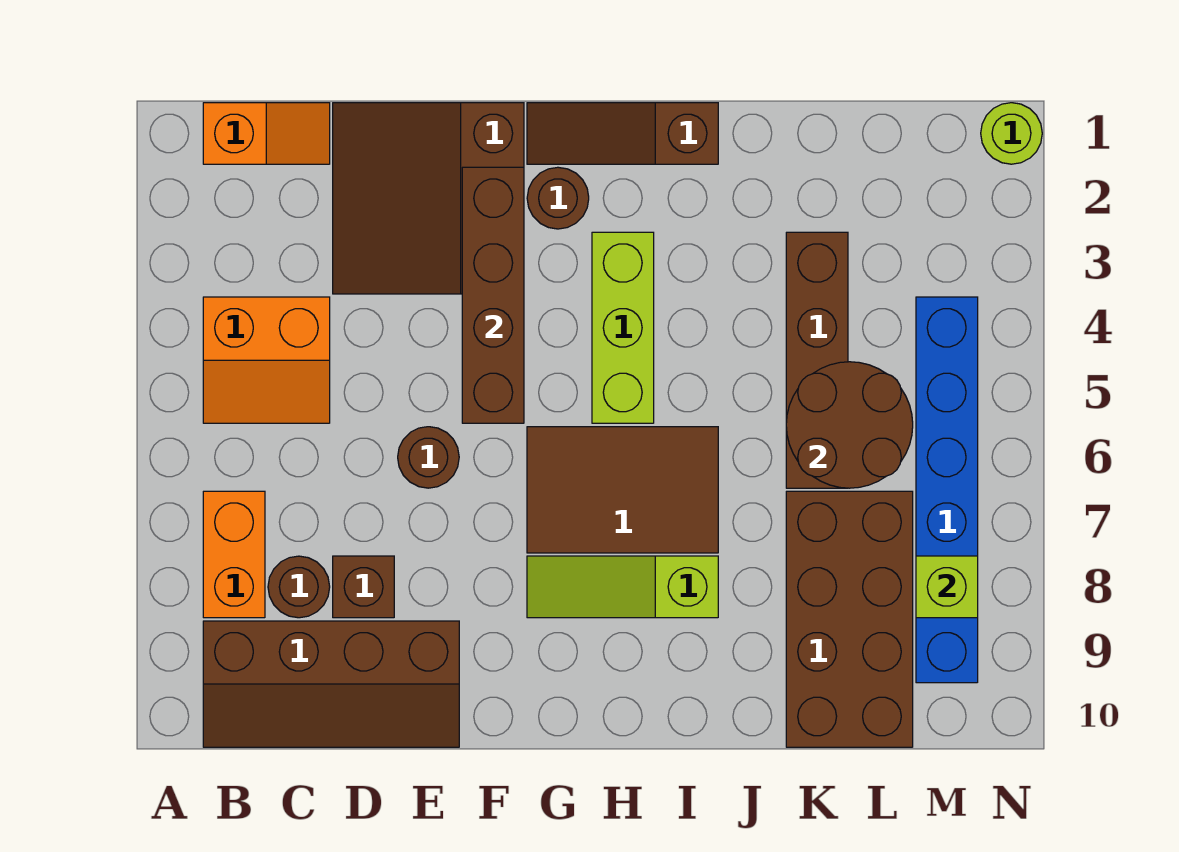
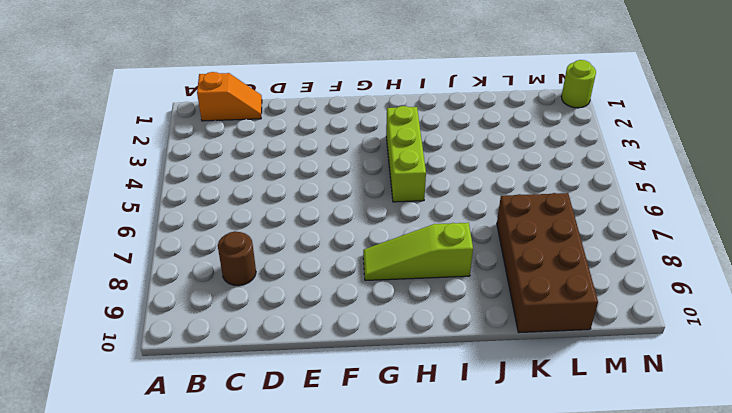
none -> orange 2x2 slope [203,297,330,423]
none -> orange 1x2 brick [203,491,265,618]
none -> brown 2x4 slope [203,621,459,747]

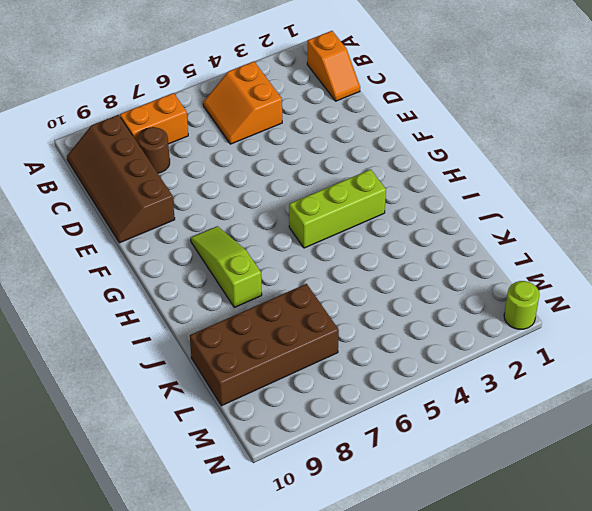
none -> brown 3x3 slope [333,103,524,294]
none -> brown 1x1 brick [333,556,394,618]
none -> brown 1x1 round brick [398,427,459,488]

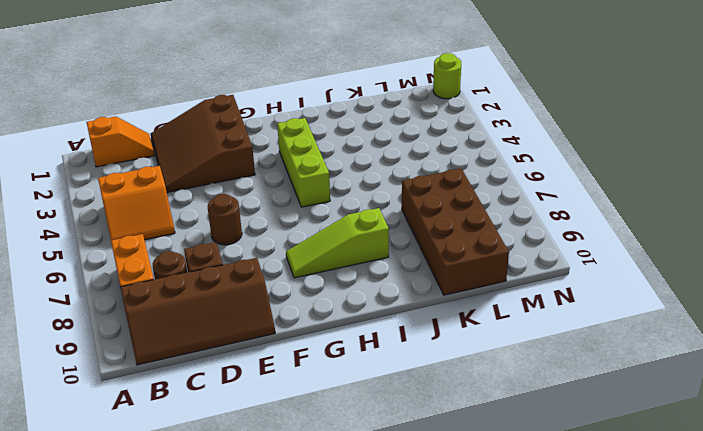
none -> brown 1x3 slope [527,103,718,164]
none -> brown 1x1 round brick [527,167,589,229]
none -> brown 2x3 tile [527,427,718,553]

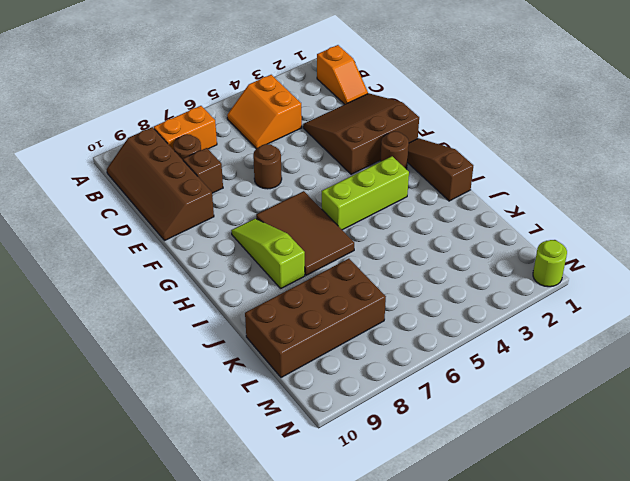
none -> brown 1x4 brick [786,232,848,488]
none -> blue 1x6 brick [916,297,978,683]
none -> brown 1x4 brick [462,167,524,423]

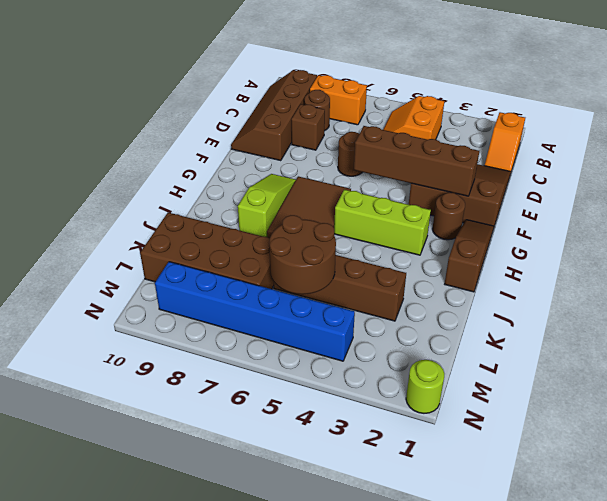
none -> lime 1x1 brick [916,556,978,618]

